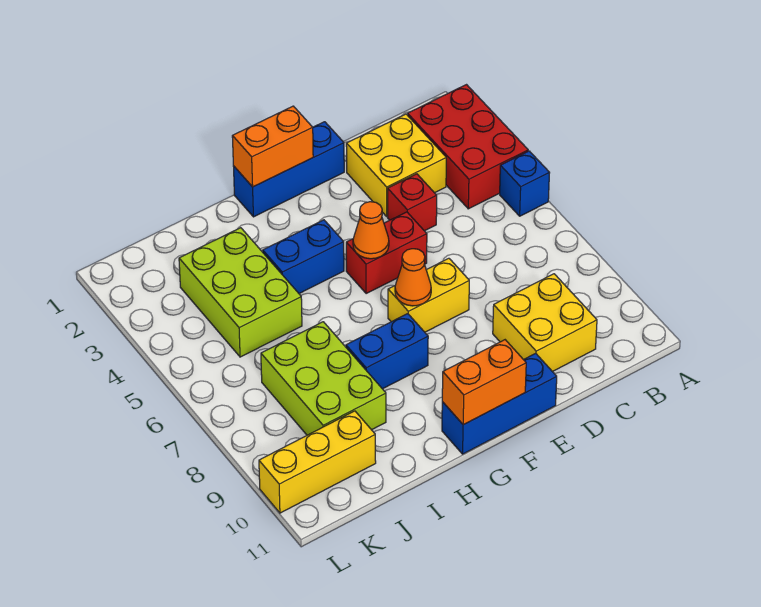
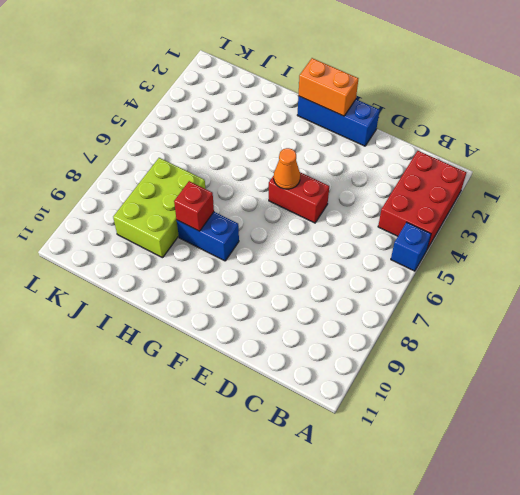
red 1x1 brick [174,181,214,231] -> red 1x1 brick moved to [388,174,437,231]
none -> yellow 2x2 brick [346,114,446,216]
none -> yellow 2x2 brick [493,274,597,372]
none -> yellow 1x2 brick [388,258,469,332]

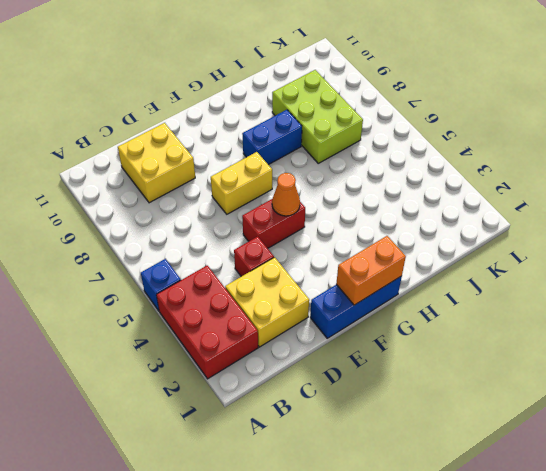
none -> blue 1x3 brick [442,353,557,454]
none -> blue 1x2 brick [263,220,344,294]
none -> lime 2x3 brick [179,228,302,357]

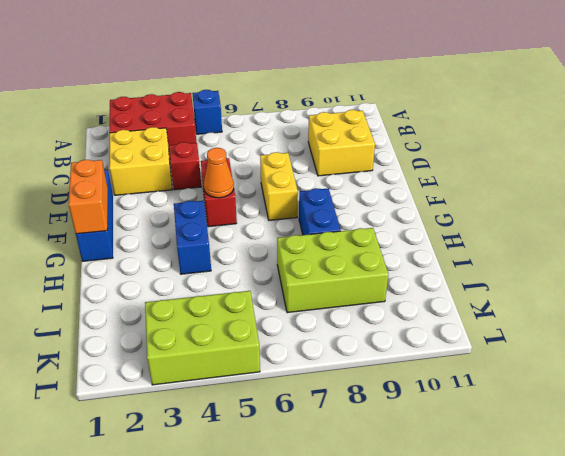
lime 2x3 brick [145,291,260,385] -> lime 2x3 brick moved to [179,228,302,357]
none -> blue 1x3 brick [442,353,557,454]
none -> yellow 1x3 brick [259,411,376,513]
none -> orange 1x1 cone [395,249,431,306]

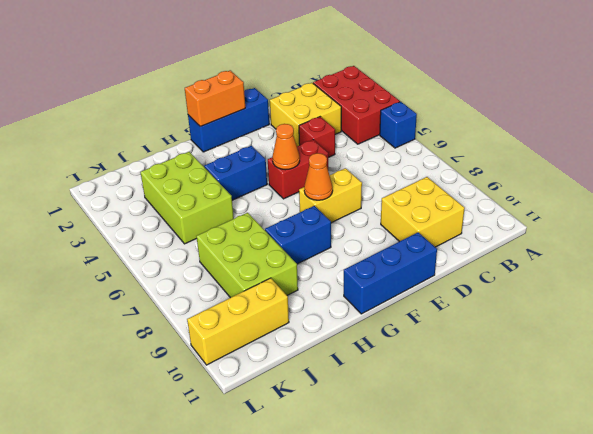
none -> orange 1x2 brick [442,340,526,425]

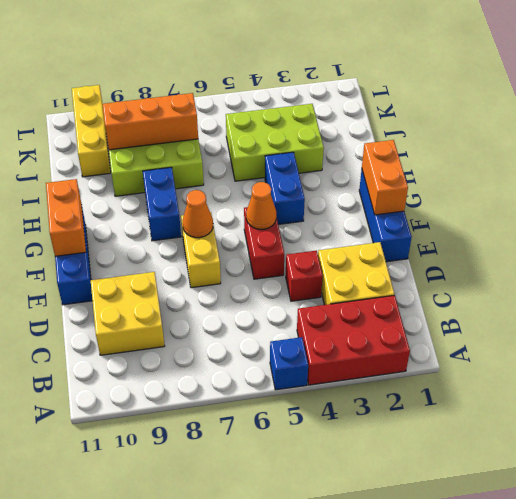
orange 1x3 brick [103,93,198,150] -> none

